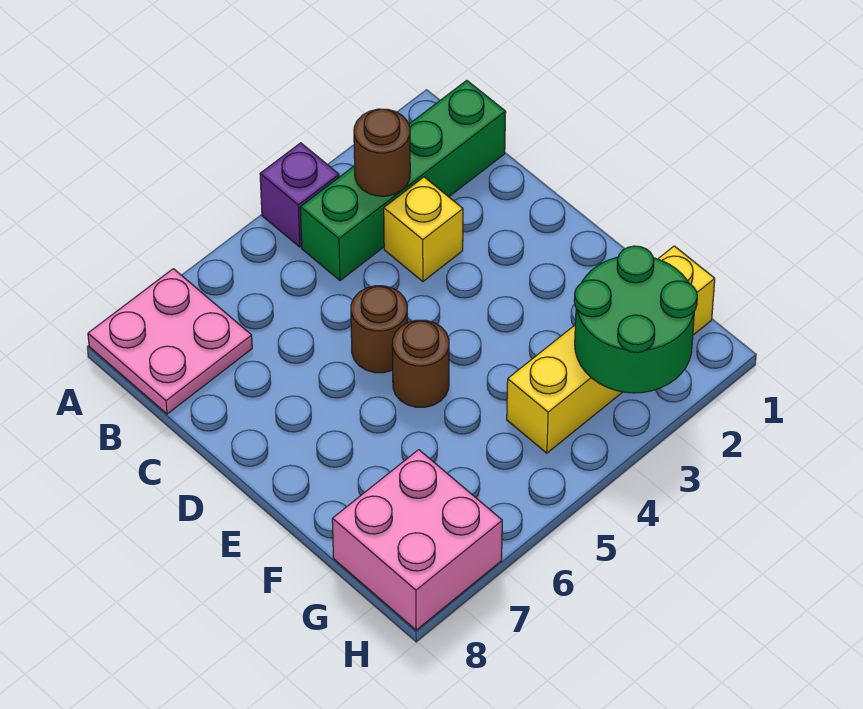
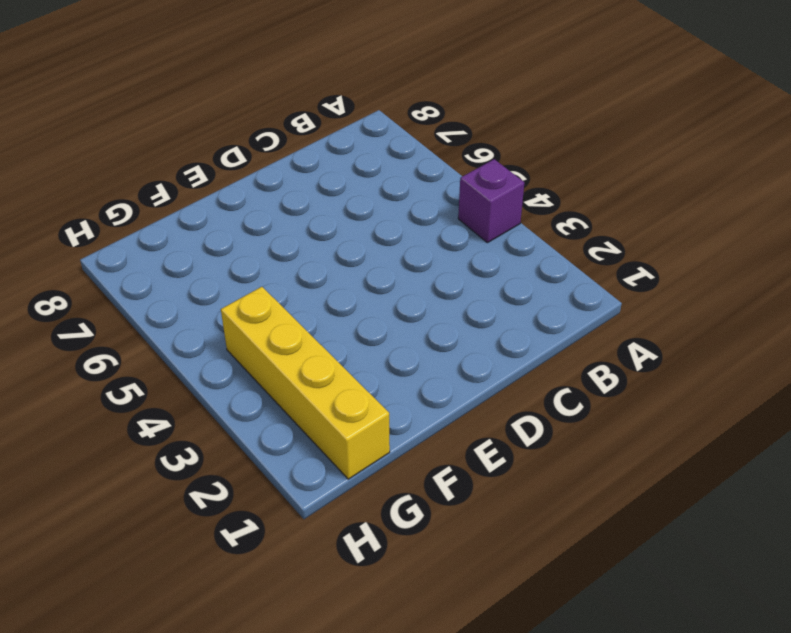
none -> pink 2x2 plate [88,269,252,414]
none -> green 1x4 brick [300,81,506,281]

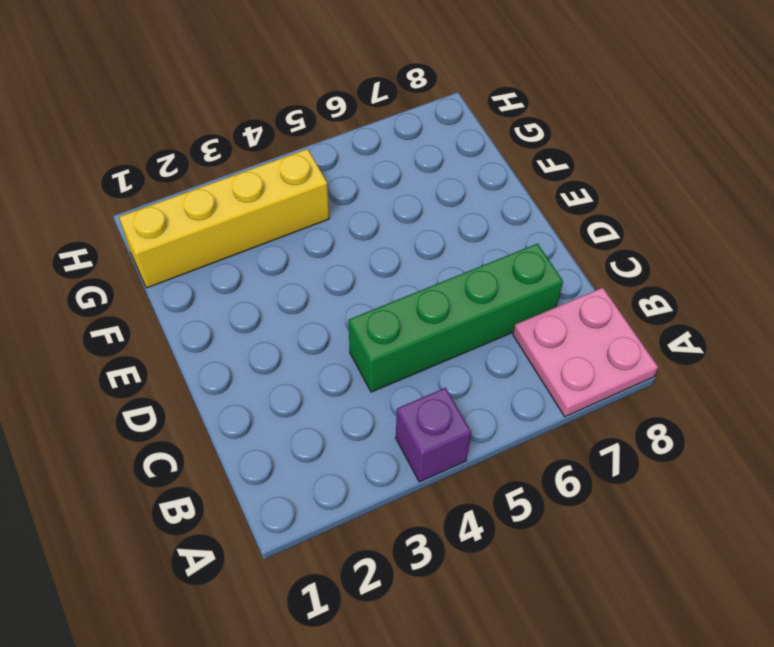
green 1x4 brick [348,244,563,392] -> green 1x4 brick moved to [300,81,506,281]
none -> yellow 1x1 brick [384,177,463,282]
none -> brown 1x1 round brick [351,286,407,373]

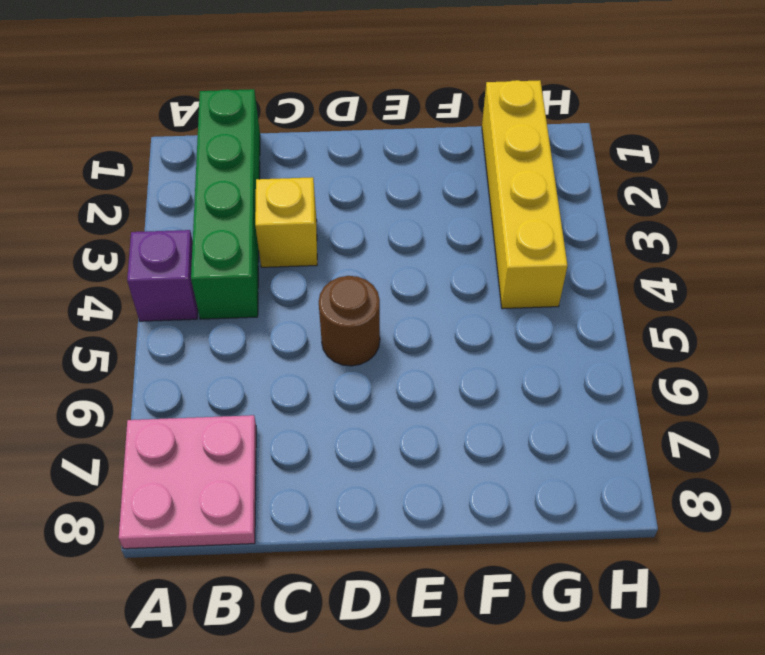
none -> brown 1x1 round brick [392,320,449,407]
none -> pink 2x2 brick [332,450,502,630]

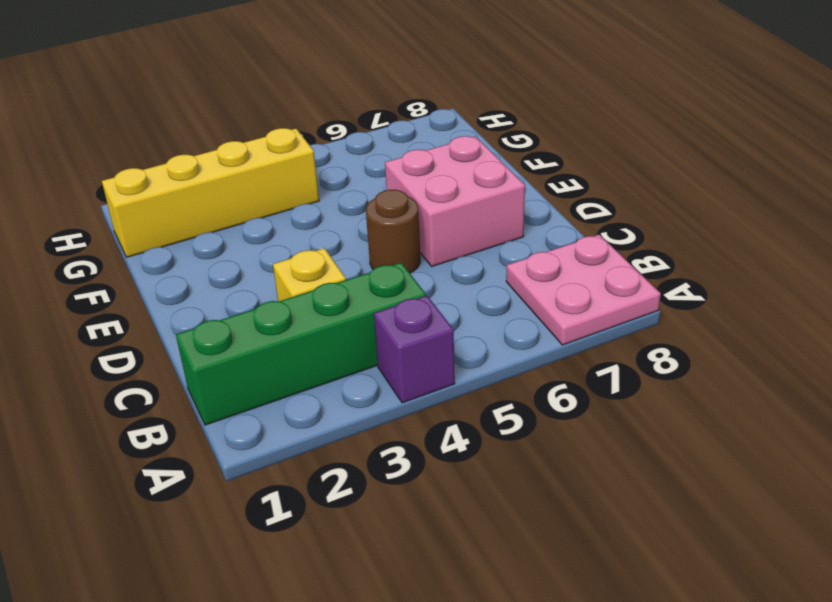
pink 2x2 brick [385,136,525,266] -> pink 2x2 brick moved to [332,450,502,630]
none -> brown 1x1 round brick [392,320,449,407]
none -> brown 1x1 round brick [354,109,410,196]

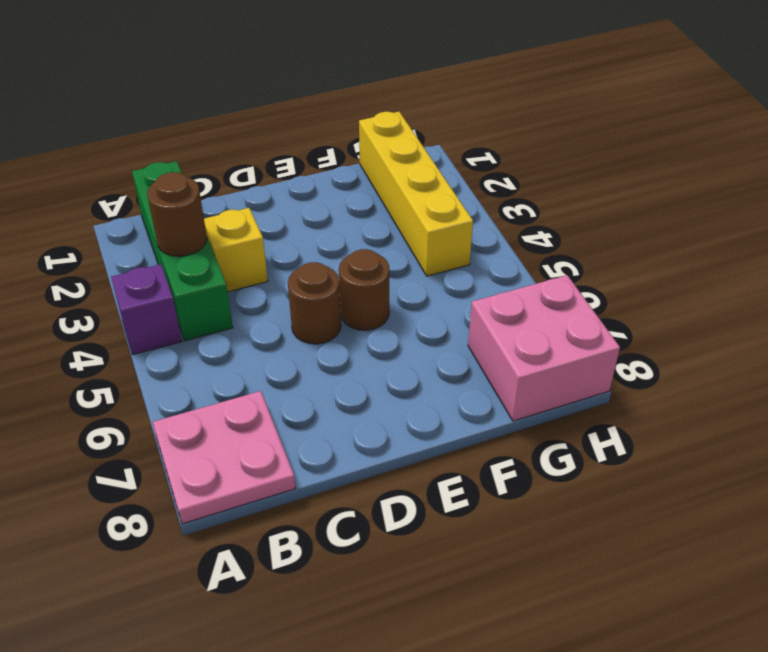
none -> green 2x2 round brick [574,246,697,393]

